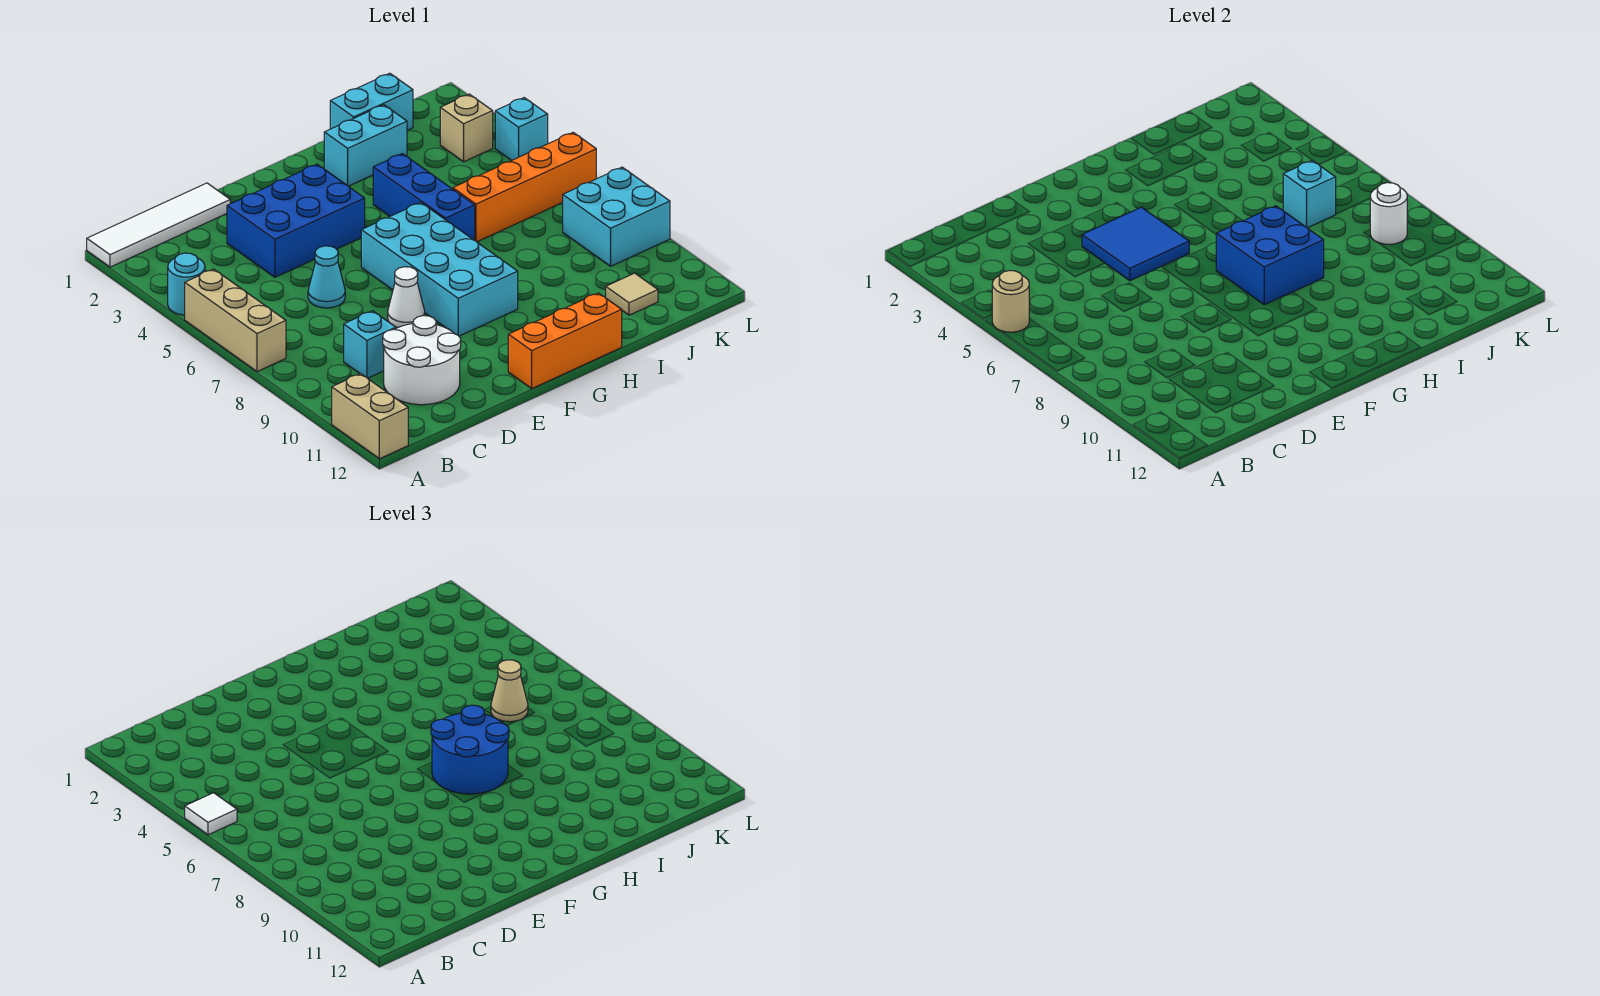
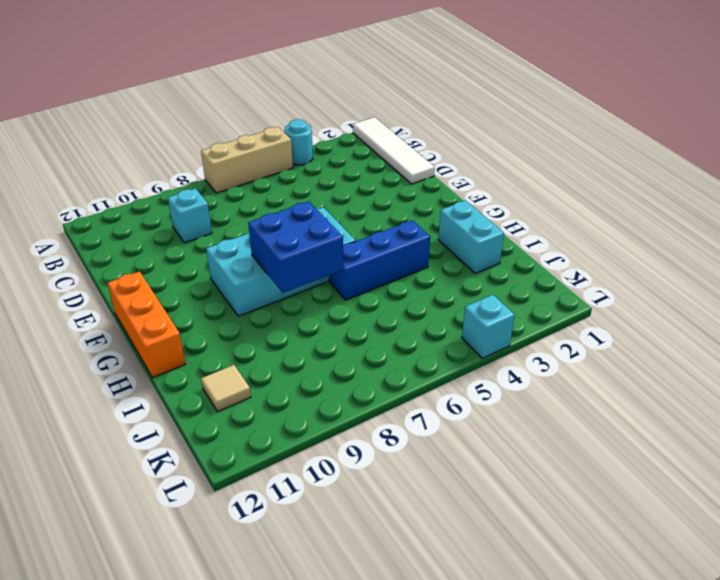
none -> tan 1x2 brick [332,374,408,459]
none -> white 2x2 round brick [383,316,461,405]
none -> blue 2x3 brick [227,164,365,277]

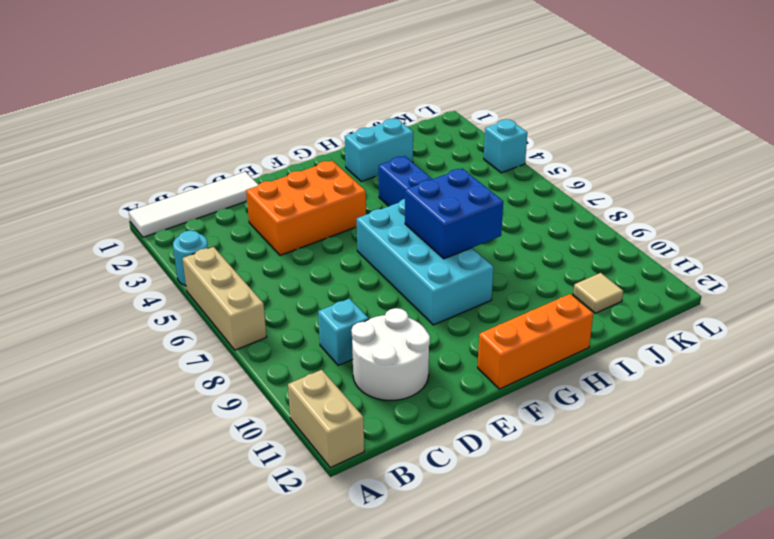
orange 2x3 brick [246,161,366,255] -> blue 2x3 brick [227,164,365,277]
none -> cyan 1x1 cone [308,246,345,308]
none -> white 1x1 cone [388,267,425,328]
none -> cyan 1x2 brick [330,73,413,130]

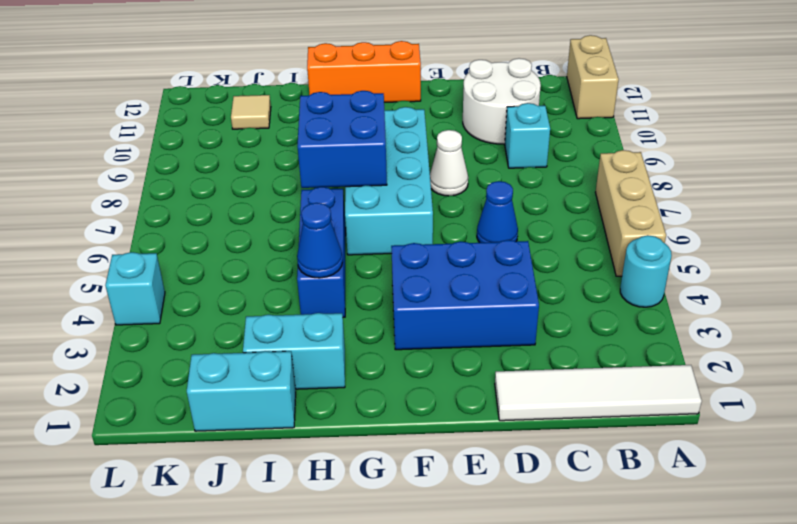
blue 1x1 cone [477,181,518,243] -> cyan 1x1 cone [308,246,345,308]
blue 1x1 cone [297,203,343,278] -> none
none -> orange 1x4 brick [453,133,596,242]
none -> tan 1x1 brick [440,94,493,162]
none -> cyan 2x2 brick [563,167,670,266]

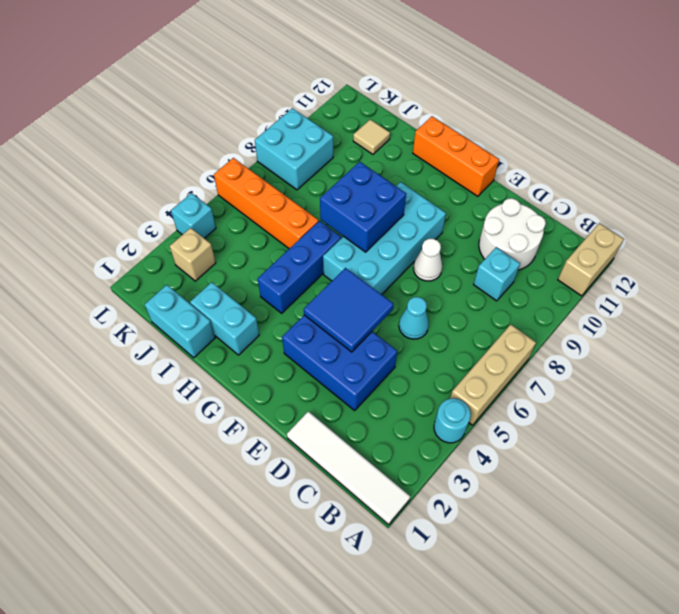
none -> tan 1x1 round brick [992,271,1029,332]
none -> cyan 1x1 brick [1283,160,1336,228]
none -> white 1x1 round brick [1370,183,1407,244]

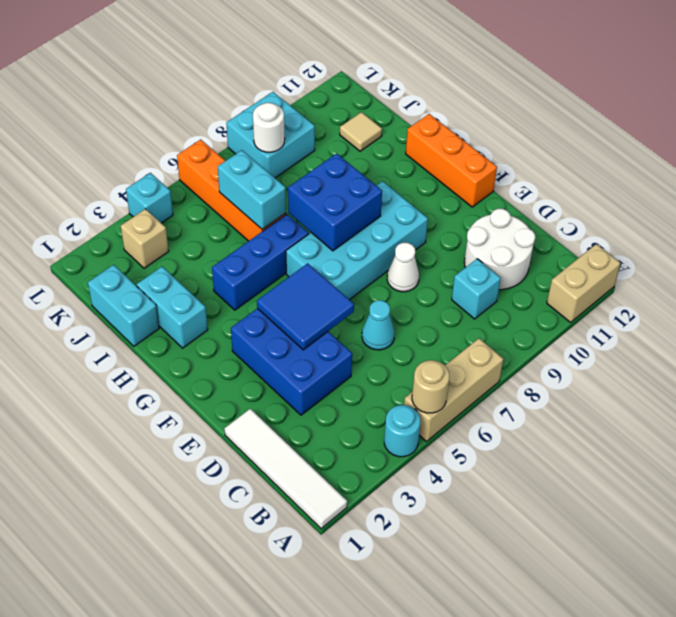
cyan 1x2 brick [218,150,286,229] -> cyan 1x1 brick [1283,160,1336,228]
none -> white 1x1 tile [185,793,237,835]
none -> blue 2x2 round brick [431,705,509,794]
none -> tan 1x1 cone [491,660,528,722]

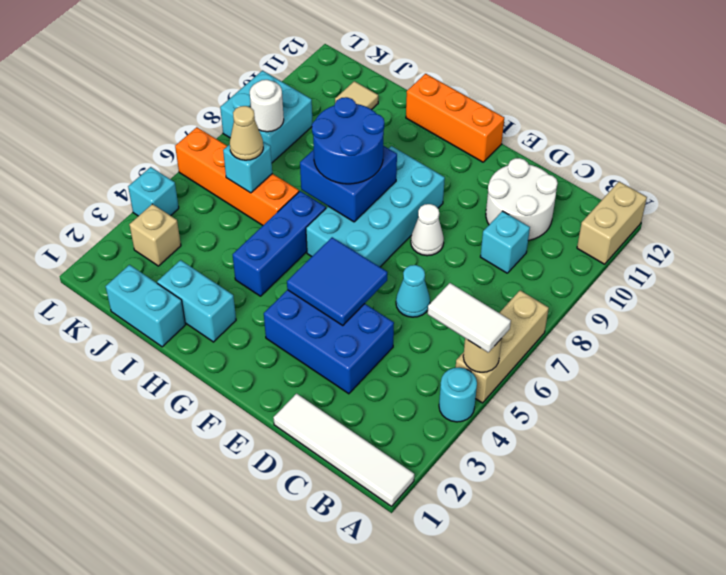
white 1x2 tile [428,283,511,352] -> white 1x1 tile [185,793,237,835]

